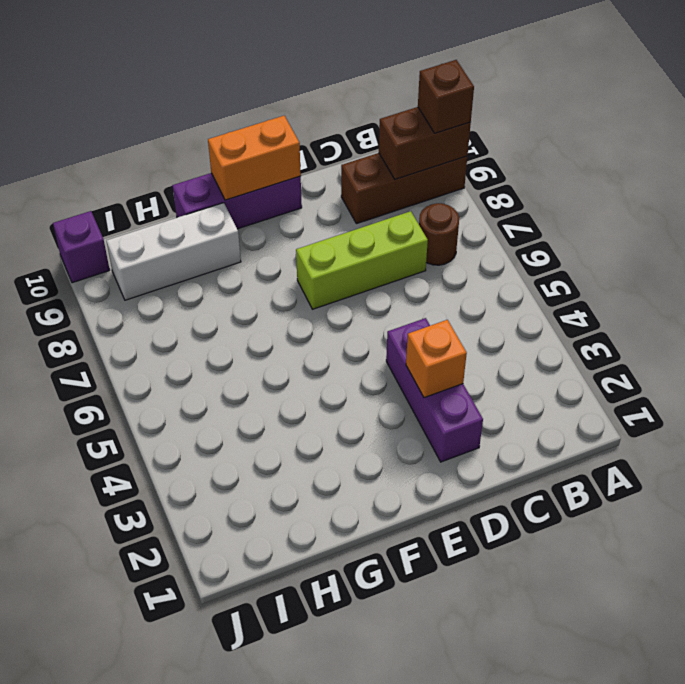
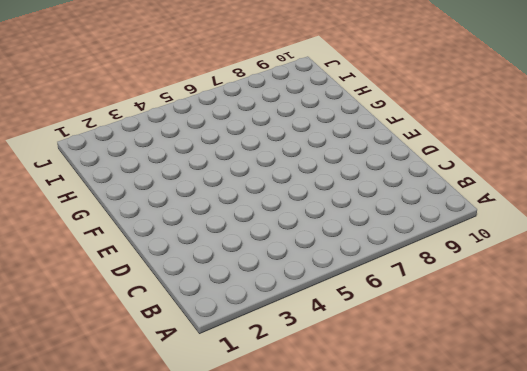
none -> brown 1x3 brick [341,153,467,224]
none -> brown 1x1 round brick [419,203,459,265]

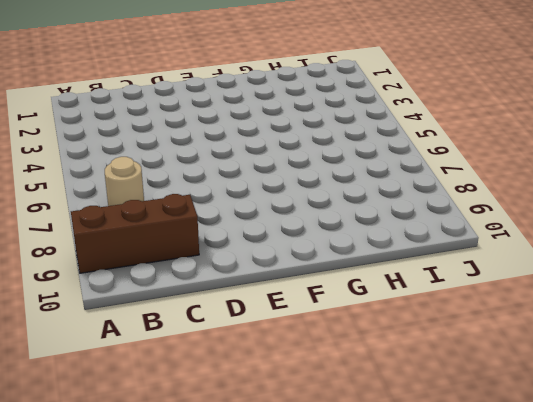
tan 1x1 round brick [105,157,144,206] -> brown 1x1 round brick [419,203,459,265]
none -> lime 1x3 brick [296,211,428,309]
none -> purple 1x3 brick [386,318,483,462]

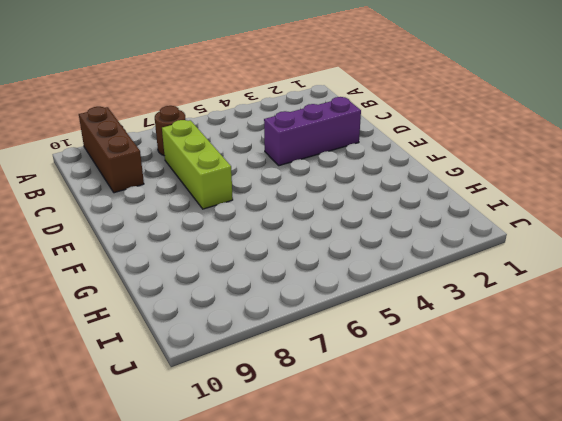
none -> purple 1x3 brick [172,173,302,229]
none -> white 1x3 brick [106,203,241,300]

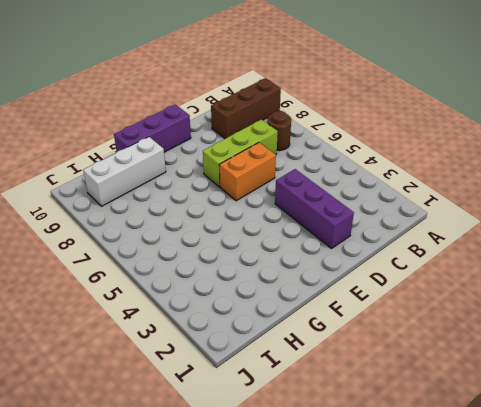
orange 1x2 brick [219,143,276,201] -> orange 1x2 brick moved to [208,116,301,200]
none -> purple 1x1 brick [53,211,110,283]
none -> brown 1x2 brick [379,107,471,179]

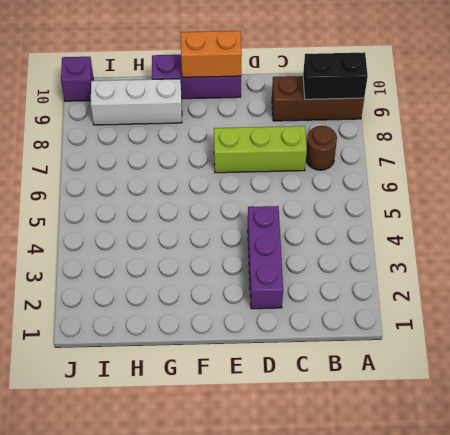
black 1x2 brick [303,52,368,99] -> brown 1x2 brick [379,107,471,179]
none -> orange 1x1 brick [406,320,467,398]
none -> brown 1x1 brick [418,60,474,133]

